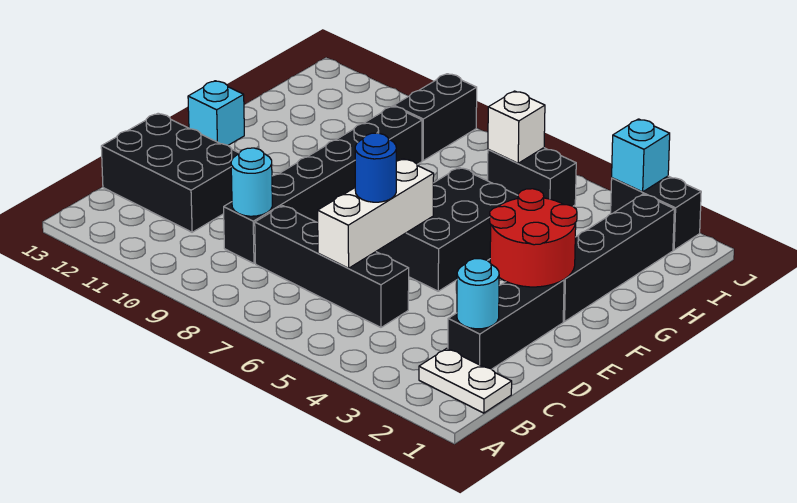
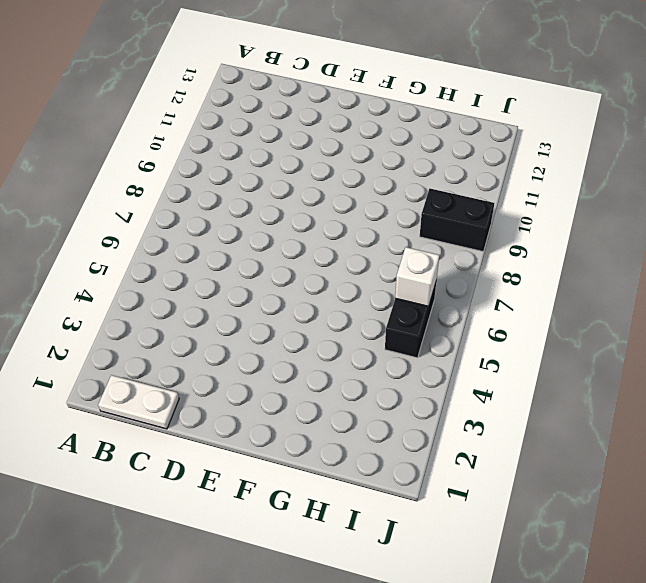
white 1x2 plate [98,375,179,429] -> white 1x2 plate turned to [419,348,512,413]
none -> black 1x3 brick [448,280,564,369]
none -> black 1x4 brick [255,206,409,327]
none -> black 1x6 brick [224,106,422,263]

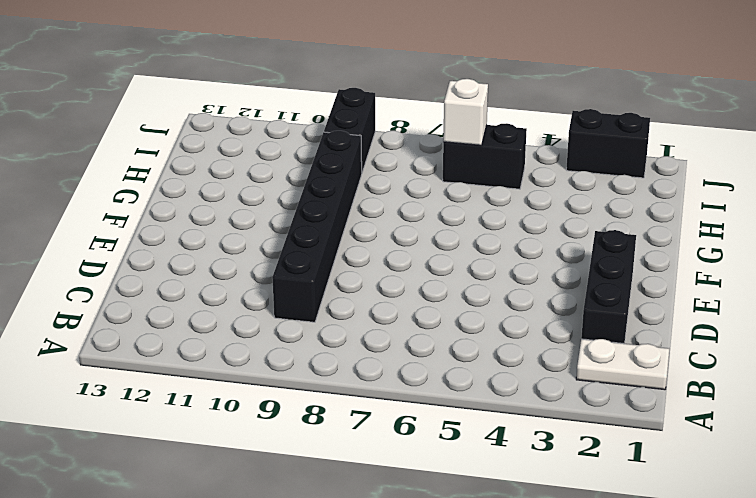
none -> black 1x4 brick [255,206,409,327]
none -> black 2x3 brick [101,113,239,232]
none -> black 2x3 brick [376,168,518,291]

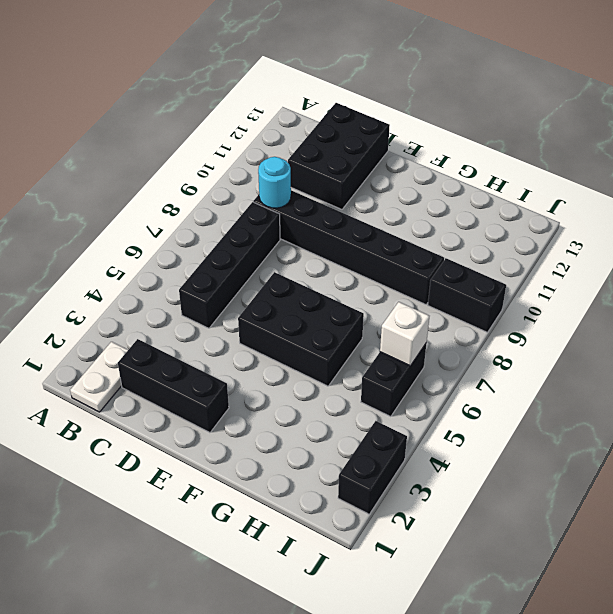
none -> black 1x4 brick [563,194,674,322]
none -> cyan 1x1 brick [188,81,244,145]
none -> cyan 1x1 round brick [457,259,499,329]

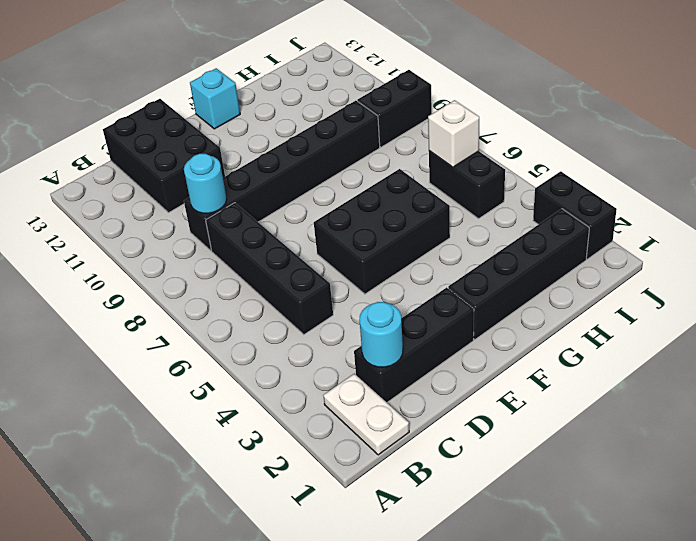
none -> white 1x3 brick [318,159,434,268]
none -> red 2x2 round brick [490,189,577,287]
none -> cyan 1x1 brick [612,119,670,192]

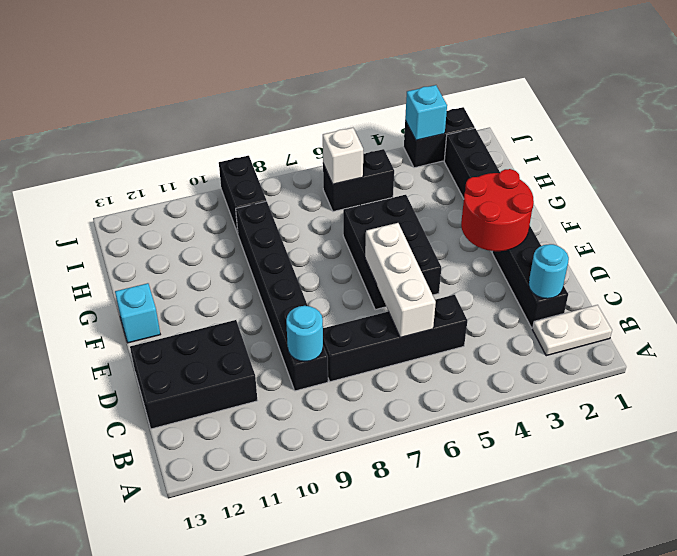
none -> blue 1x1 round brick [355,133,396,202]

